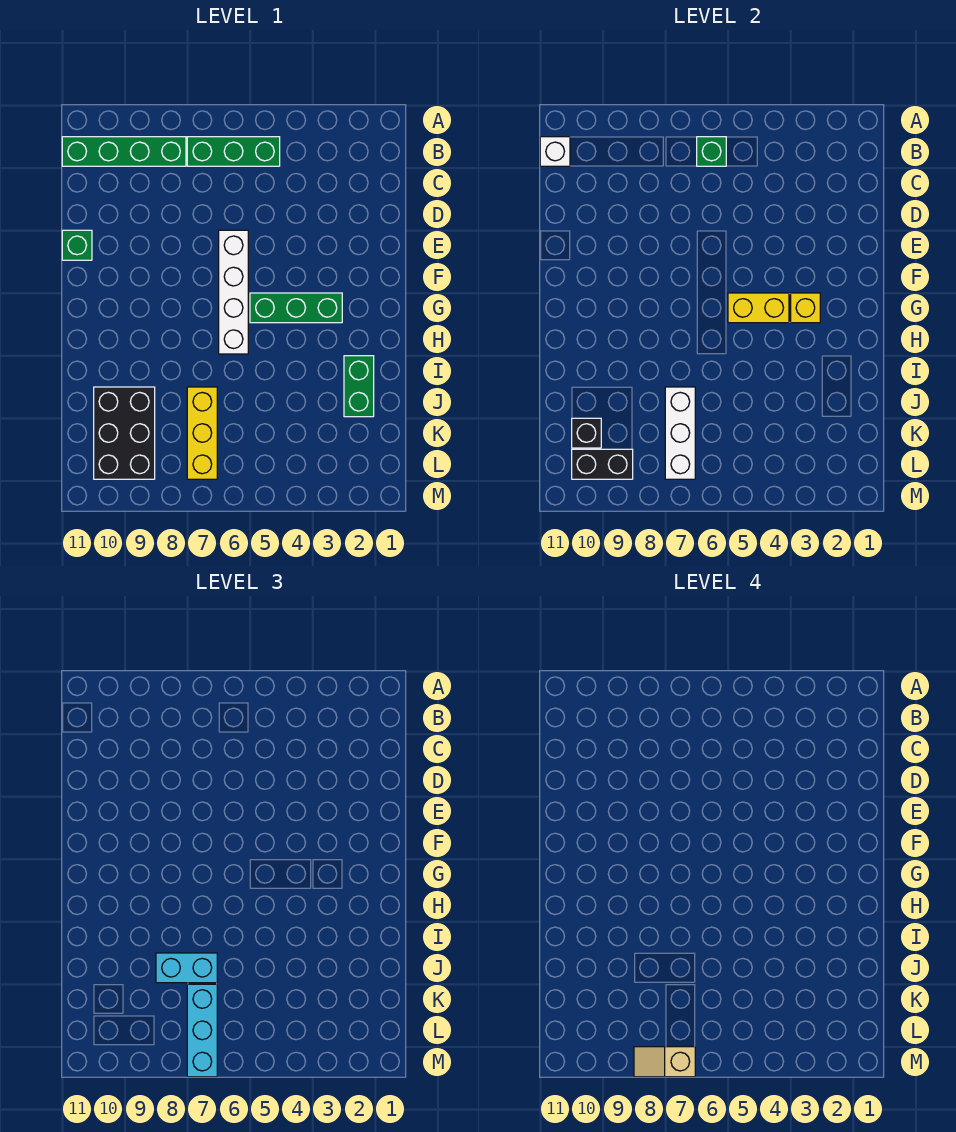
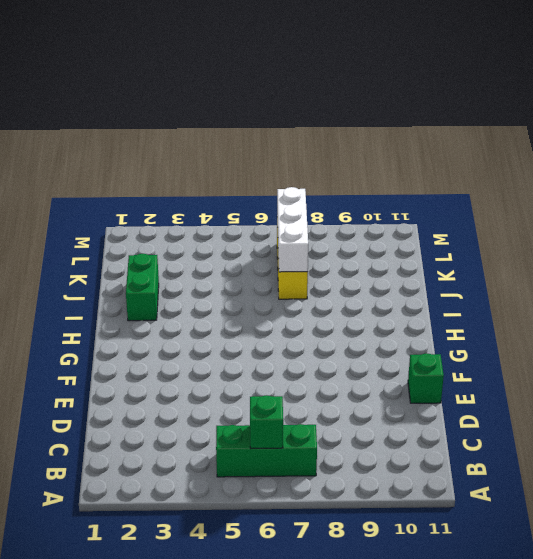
none -> green 1x4 brick [62,137,186,166]
none -> white 1x4 brick [219,230,248,354]
none -> green 1x3 brick [250,293,342,323]

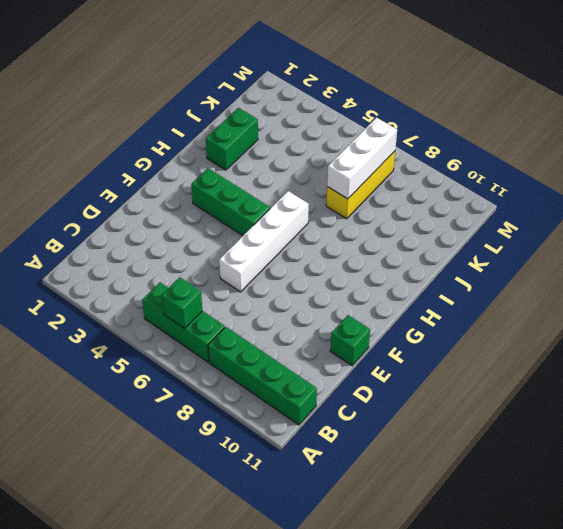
none -> black 2x3 brick [94,387,155,479]
none -> white 1x1 brick [540,137,570,166]
none -> yellow 1x1 brick [791,293,820,323]

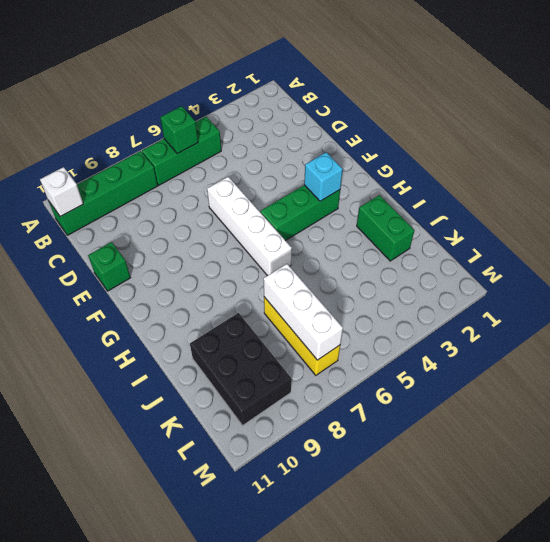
cyan 1x1 brick [304,152,343,201] -> yellow 1x1 brick [791,293,820,323]
none -> yellow 1x2 brick [728,293,789,323]
none -> black 1x1 brick [572,418,601,448]
none -> black 1x2 brick [572,449,633,479]

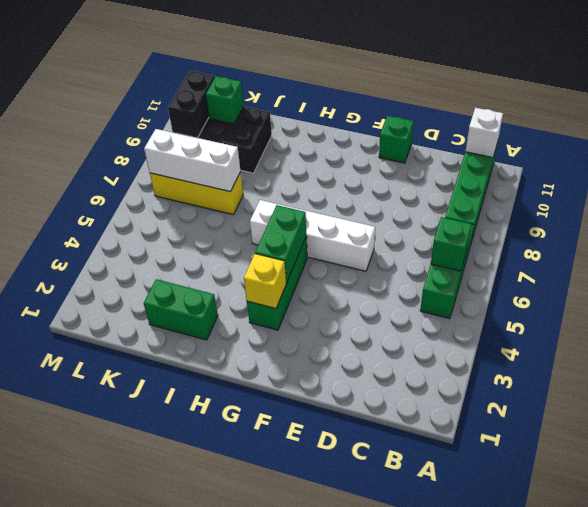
green 1x2 brick [255,205,306,283] -> yellow 1x2 brick [728,293,789,323]
green 1x1 brick [206,76,244,124] -> black 1x1 brick [572,418,601,448]
none -> cyan 1x2 brick [156,953,217,983]
none -> cyan 1x3 brick [187,984,217,1077]
none -> tan 1x2 slope [634,1047,695,1077]

